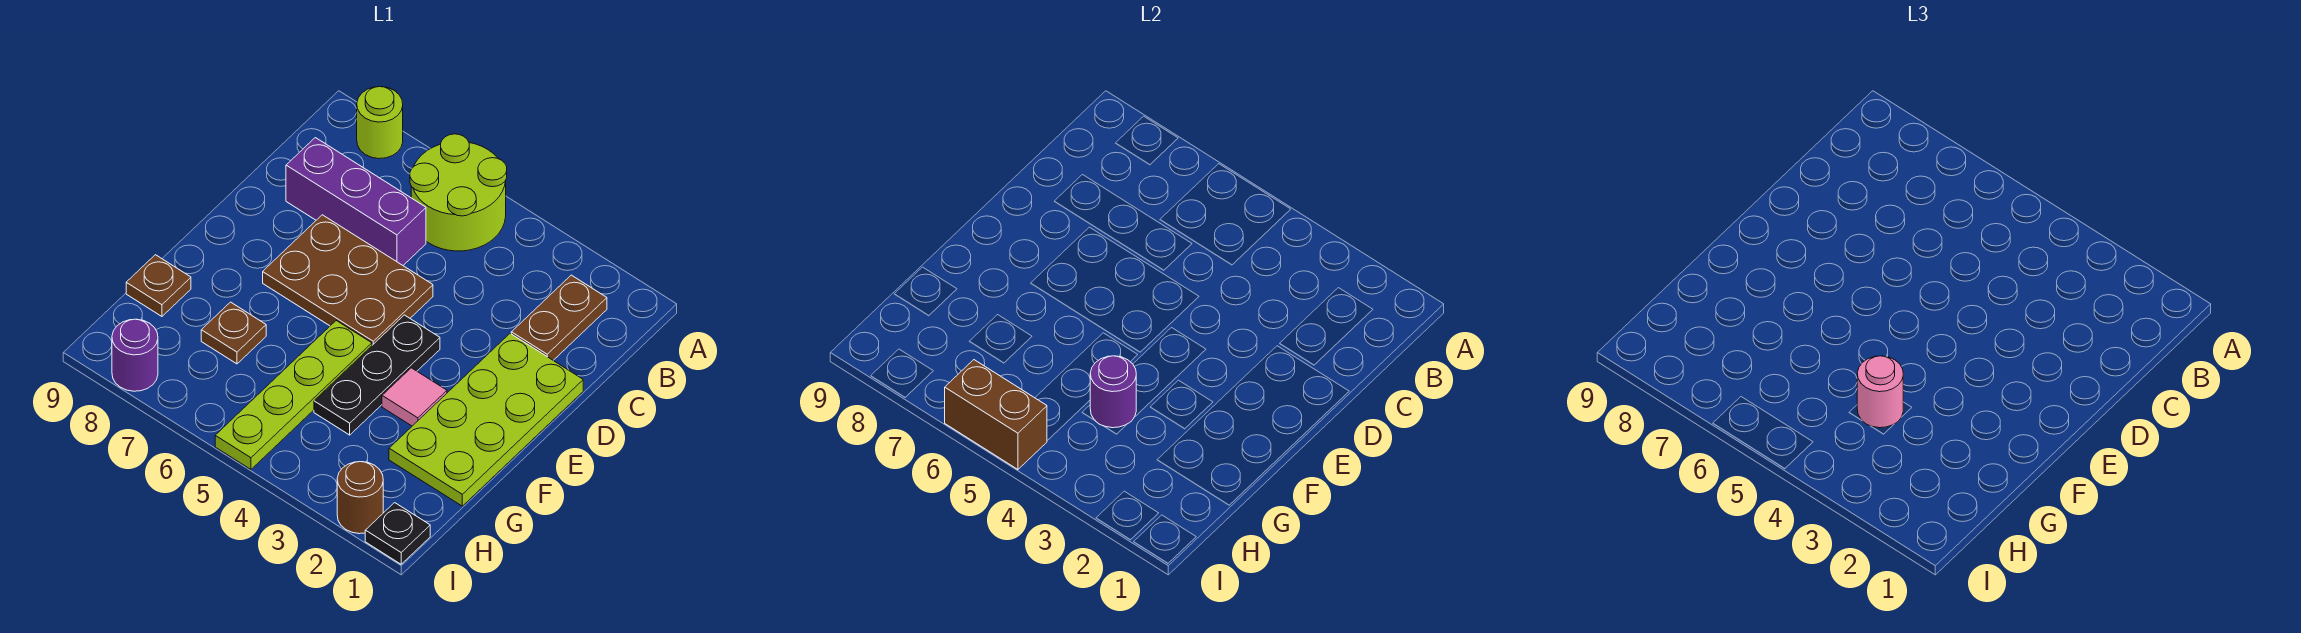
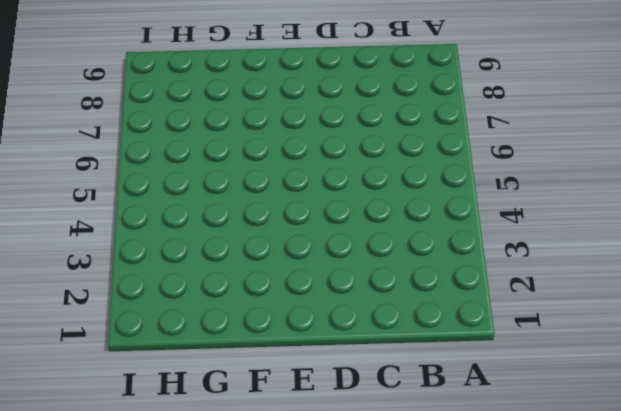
none -> lime 2x2 round brick [410,134,507,251]
none -> lime 1x1 round brick [357,87,403,159]
none -> brown 1x2 plate [511,275,607,360]

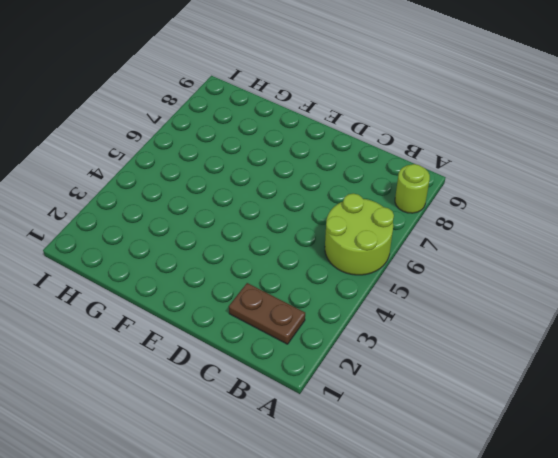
none -> purple 1x3 brick [286,138,426,265]
none -> lime 2x4 plate [389,334,583,506]
none -> brown 2x3 plate [263,215,433,345]

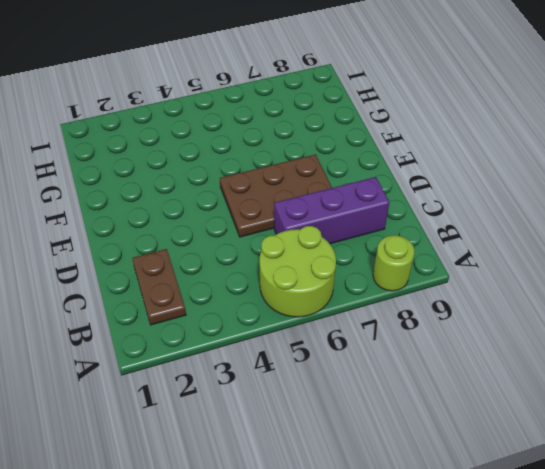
none -> lime 2x4 plate [389,334,583,506]
none -> black 1x3 plate [314,315,440,435]
none -> pink 1x1 tile [382,368,447,426]

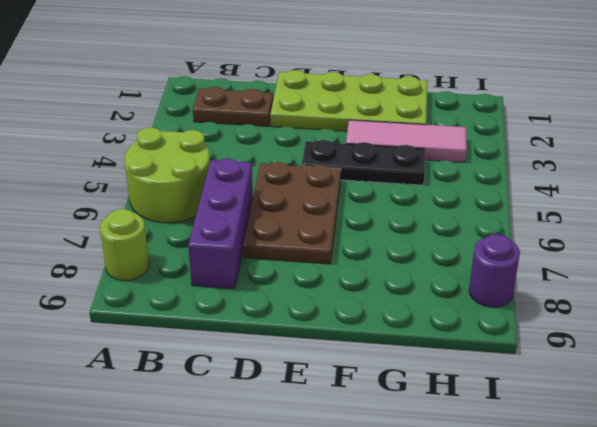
pink 1x3 tile [346,120,467,163] -> pink 1x1 tile [382,368,447,426]
none -> lime 1x4 plate [215,321,372,469]
none -> brown 1x1 plate [201,302,266,364]
none -> brown 1x1 plate [126,255,191,316]

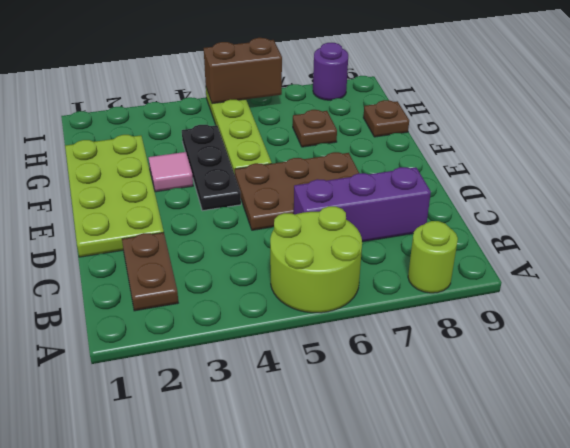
none -> black 1x1 plate [365,503,430,564]
none -> brown 1x1 round brick [337,462,383,534]
none -> purple 1x1 round brick [1090,356,1136,428]

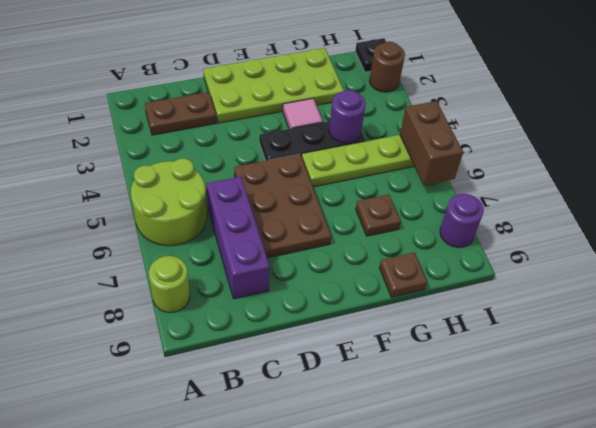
none -> pink 1x1 round brick [1857,356,1903,428]

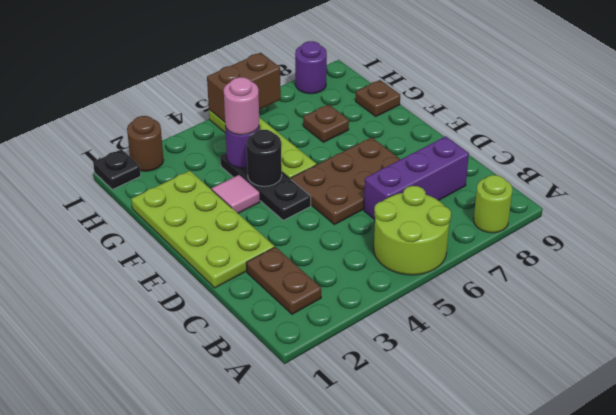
black 1x1 round brick [246,129,282,186] -> none

